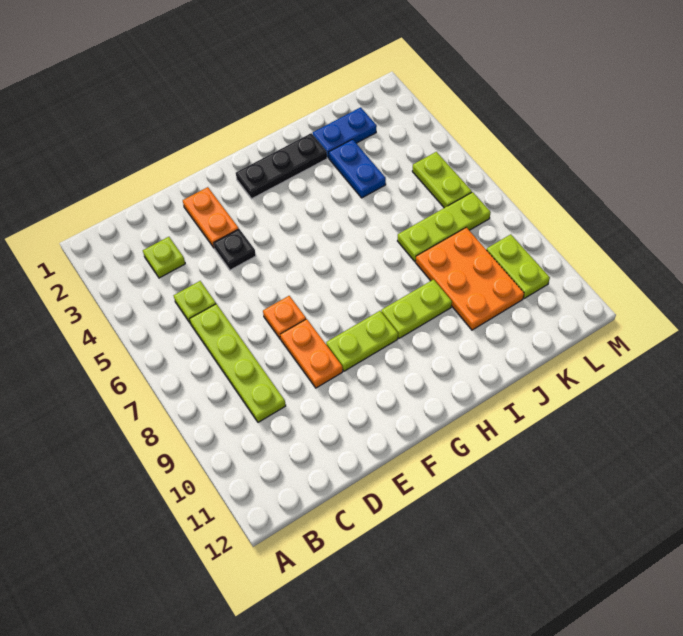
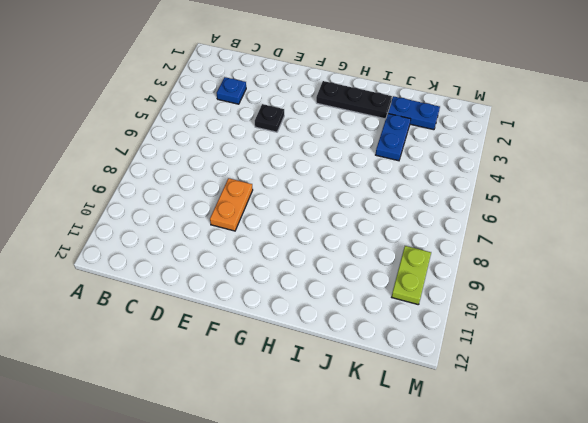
blue 1x1 plate [217,77,246,104] -> lime 1x1 plate [143,237,185,278]
none -> lime 1x1 plate [174,281,216,324]
none -> lime 1x4 plate [190,304,286,422]
none -> orange 1x2 plate [183,187,239,248]

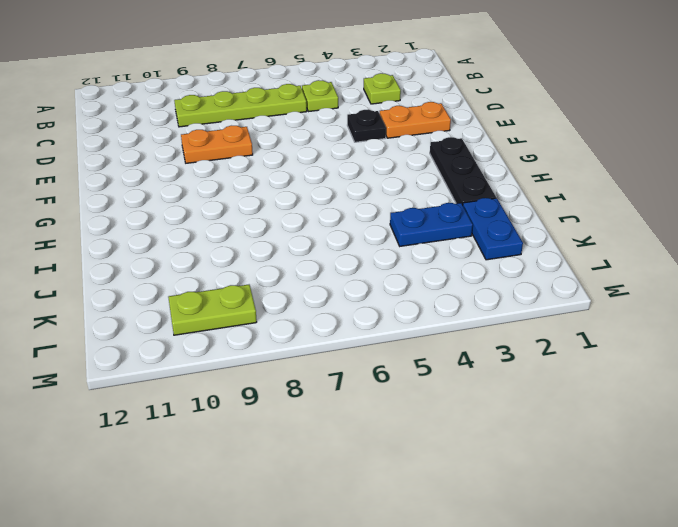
none -> orange 1x1 plate [263,296,306,339]
none -> lime 1x2 plate [326,311,398,371]
none -> lime 1x2 plate [381,280,452,338]

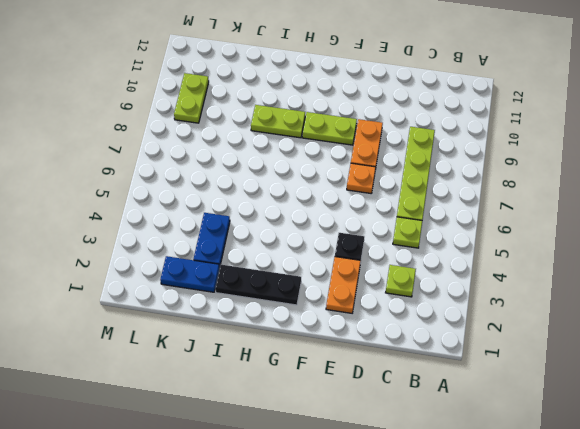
none -> lime 1x3 plate [398,192,491,261]
none -> orange 2x3 plate [416,227,524,330]
none -> lime 1x2 plate [412,152,472,208]

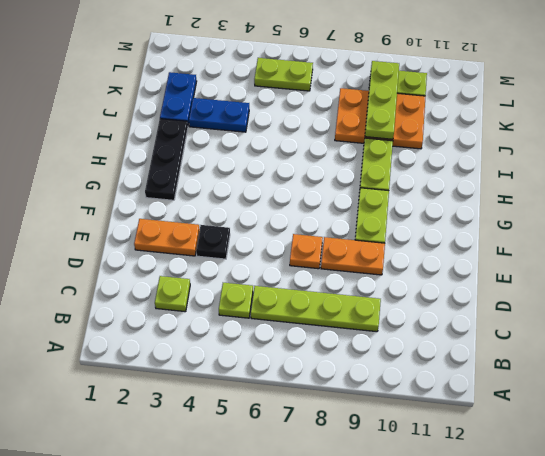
lime 1x3 plate [365,61,399,139] -> lime 1x3 plate moved to [398,192,491,261]

